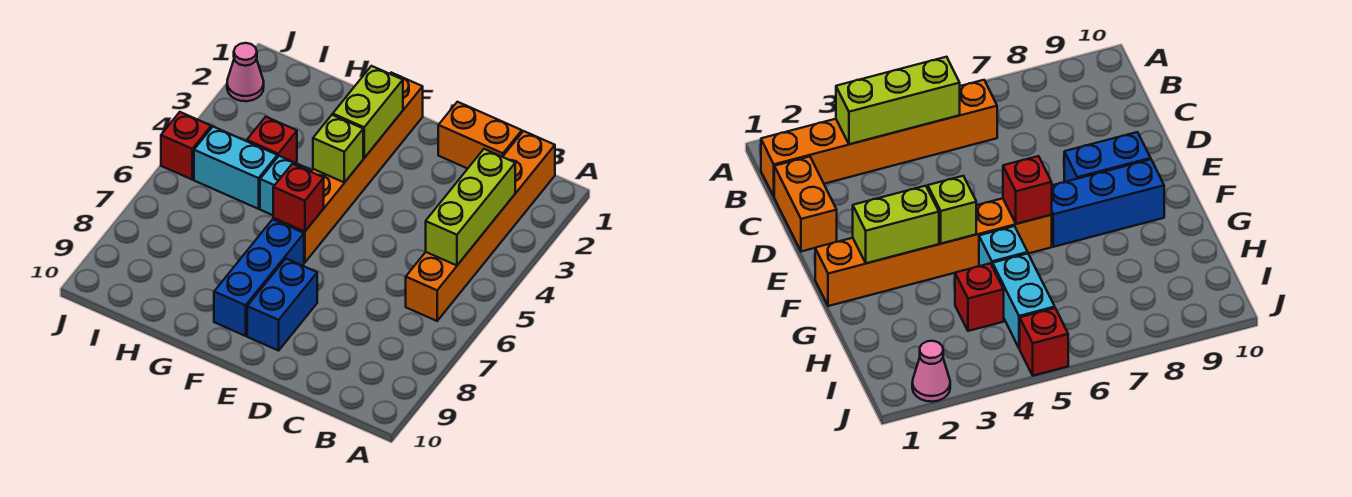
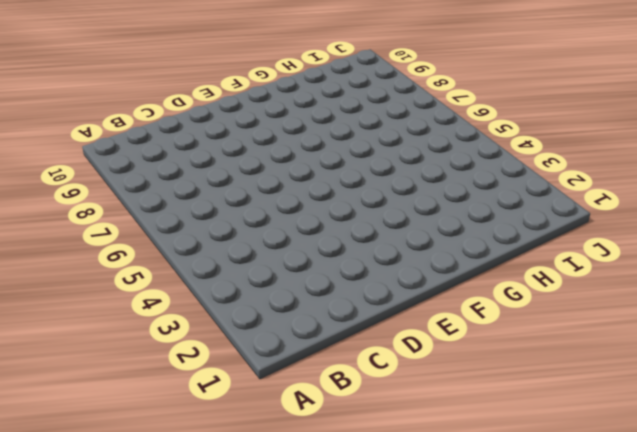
none -> orange 1x6 brick [406,131,555,321]
none -> orange 1x2 brick [438,102,522,169]
none -> blue 1x2 brick [247,259,317,351]

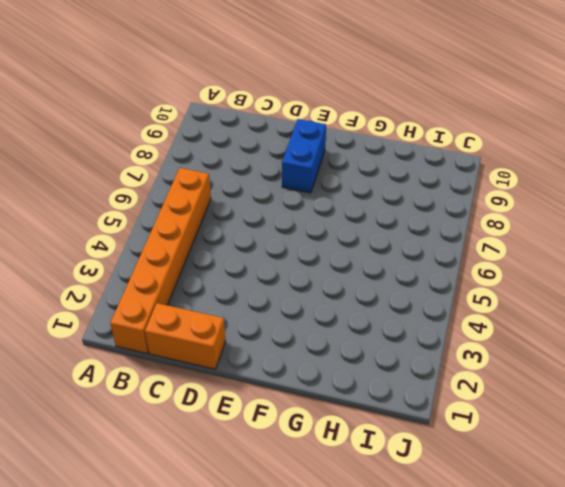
none -> orange 1x6 brick [273,73,423,263]
none -> blue 1x3 brick [214,219,304,336]
none -> cyan 1x1 brick [260,156,310,215]

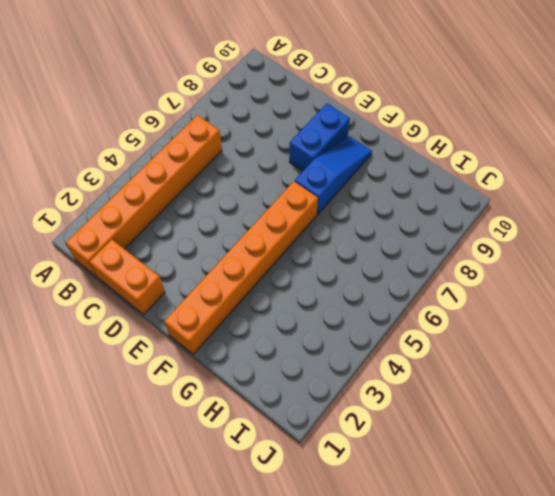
blue 1x3 slope [295,136,372,215] -> blue 1x3 brick [214,219,304,336]
none -> cyan 1x1 brick [260,156,310,215]
none -> red 1x1 brick [247,117,297,163]
none -> cyan 1x2 brick [194,127,277,209]

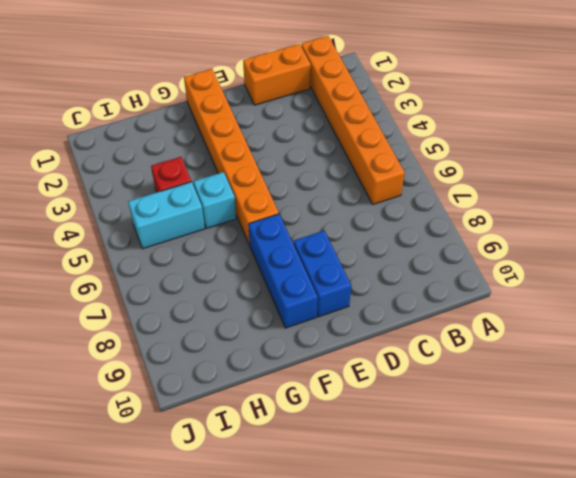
none -> pink 1x1 cone [227,43,264,101]
none -> red 1x1 brick [161,112,211,179]
none -> lime 1x3 brick [426,149,515,265]

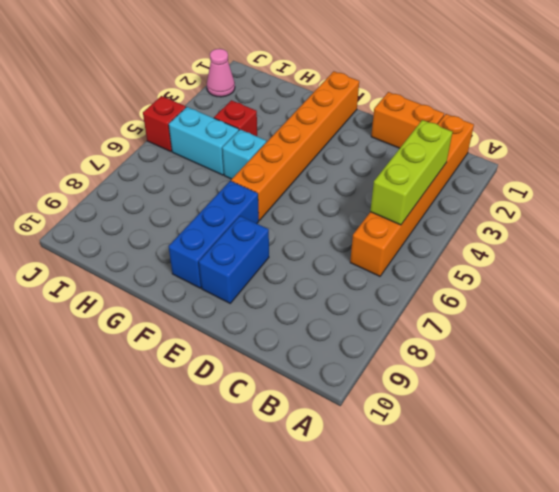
none -> lime 1x2 brick [333,66,403,158]
none -> lime 1x1 brick [313,115,363,183]
none -> red 1x1 brick [273,164,324,232]

